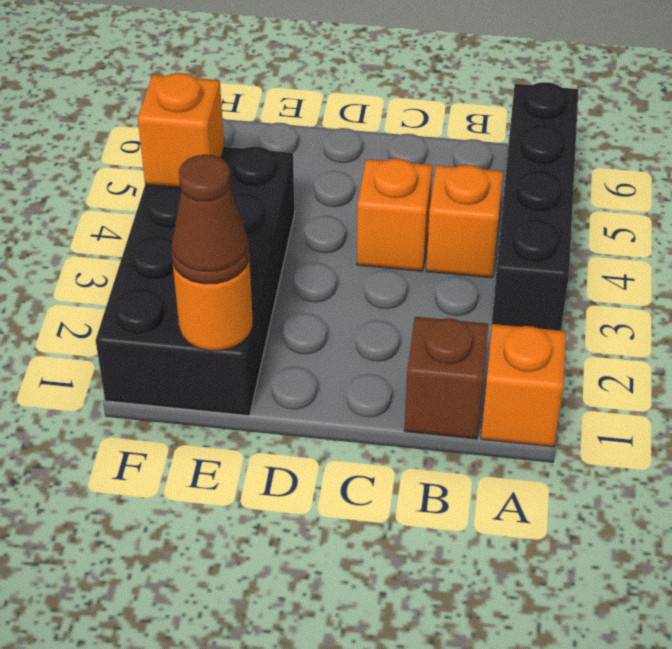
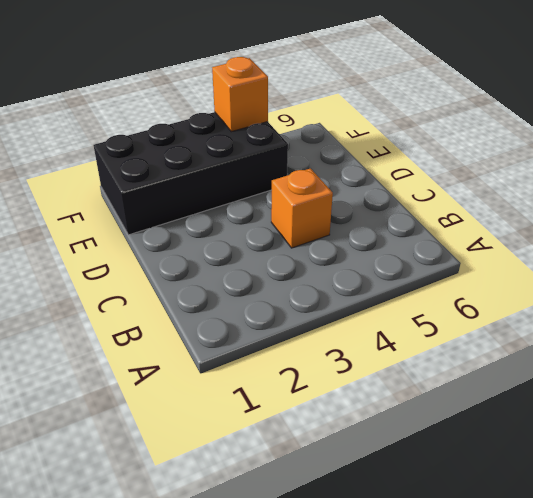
none -> orange 1x1 brick [481,324,566,447]
none -> black 1x4 brick [491,82,578,331]

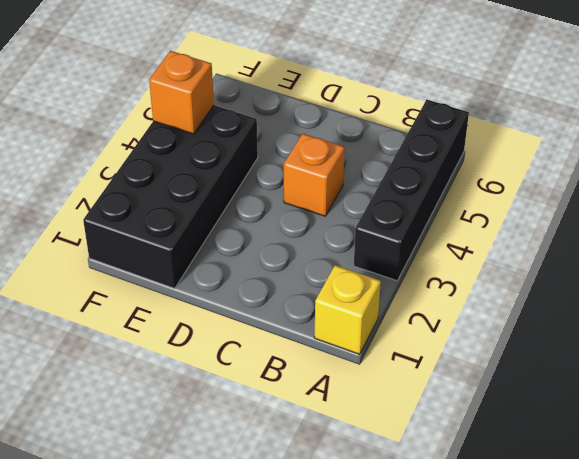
yellow 1x1 brick [314,265,381,354] -> orange 1x1 brick [481,324,566,447]
none -> brown 1x1 brick [404,317,488,439]
none -> orange 1x1 brick [426,165,503,278]

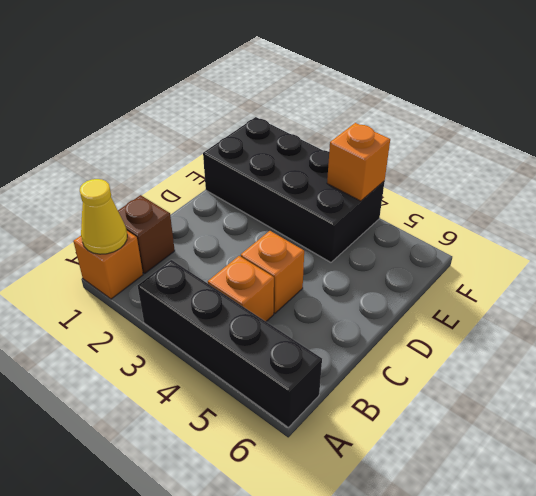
yellow 1x1 cone [80,179,127,254] -> none
none -> orange 1x1 round brick [173,260,253,351]
none -> brown 1x1 cone [171,154,249,284]

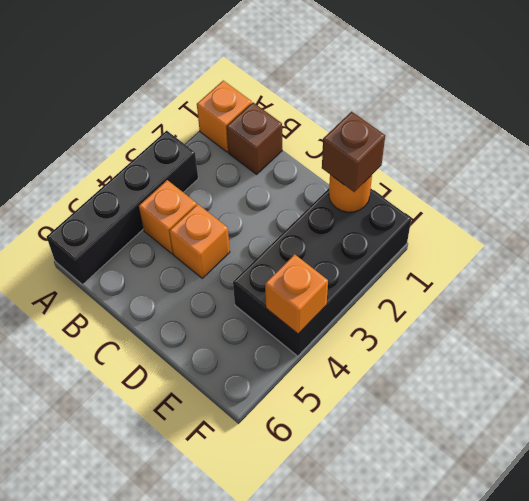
brown 1x1 brick [322,112,385,192] -> brown 1x1 cone [171,154,249,284]

